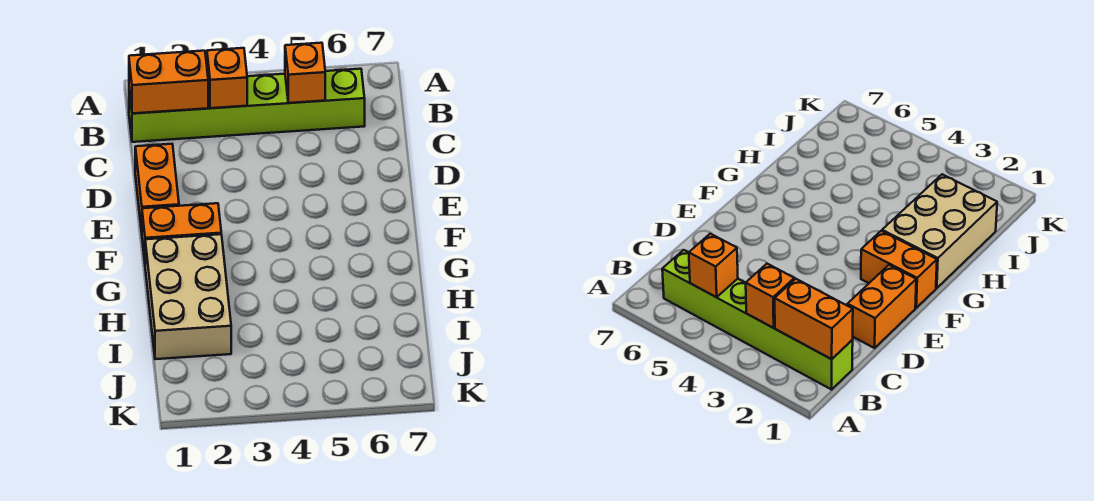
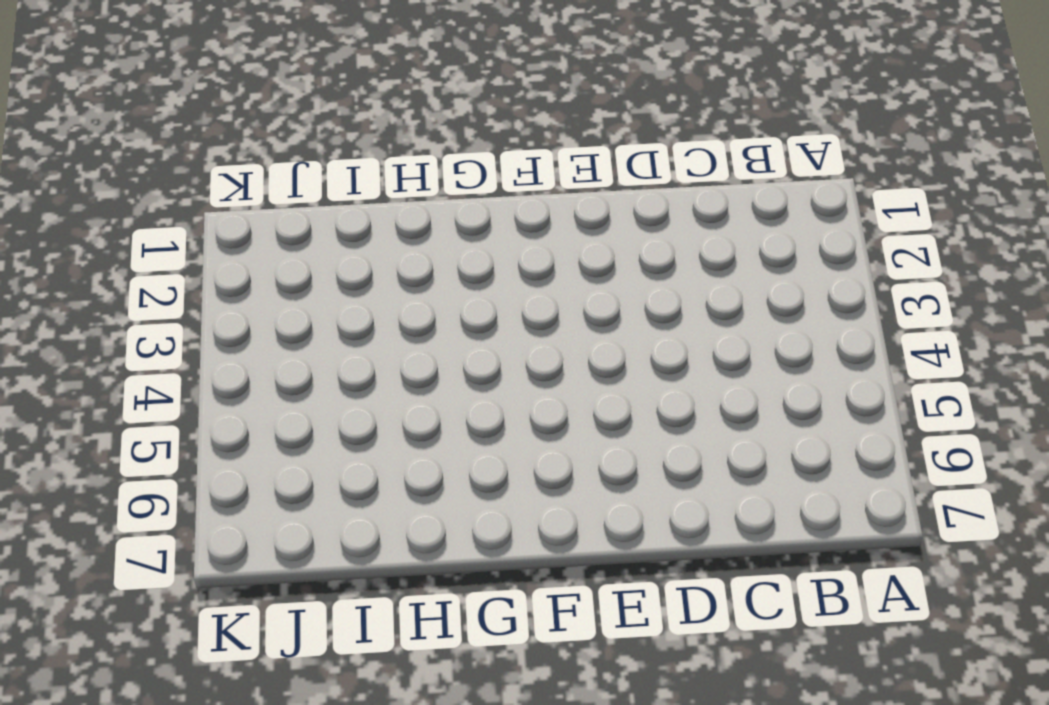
none -> lime 1x6 brick [129,69,365,142]
none -> orange 1x2 brick [135,144,179,232]

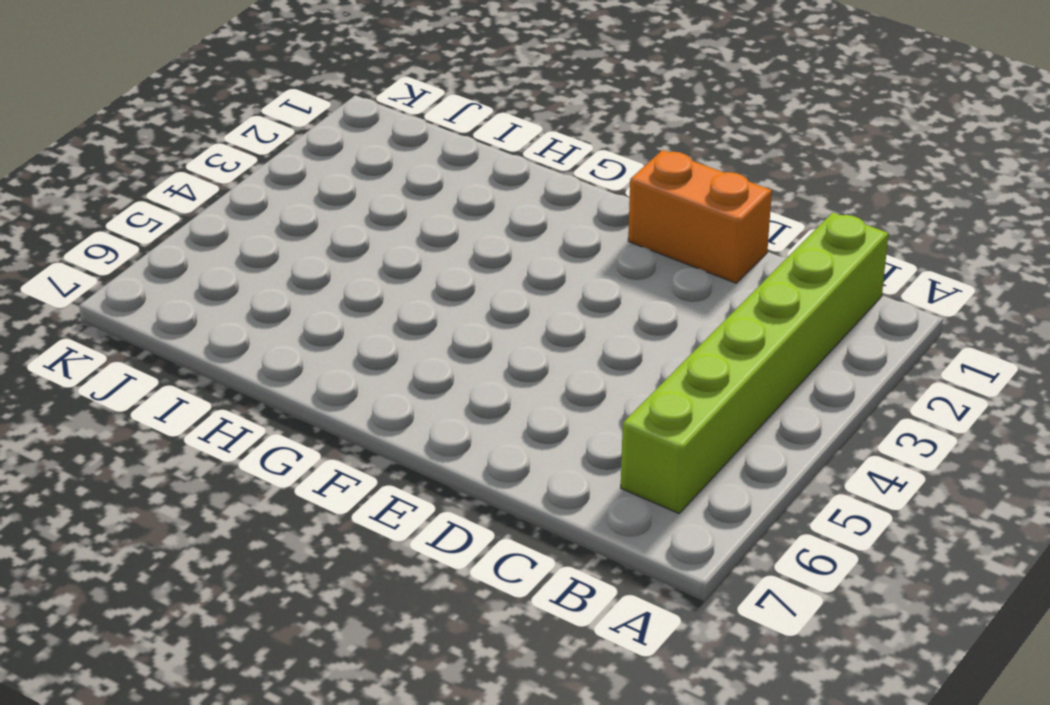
none -> orange 1x2 brick [142,203,221,260]
none -> tan 2x3 brick [145,234,231,359]

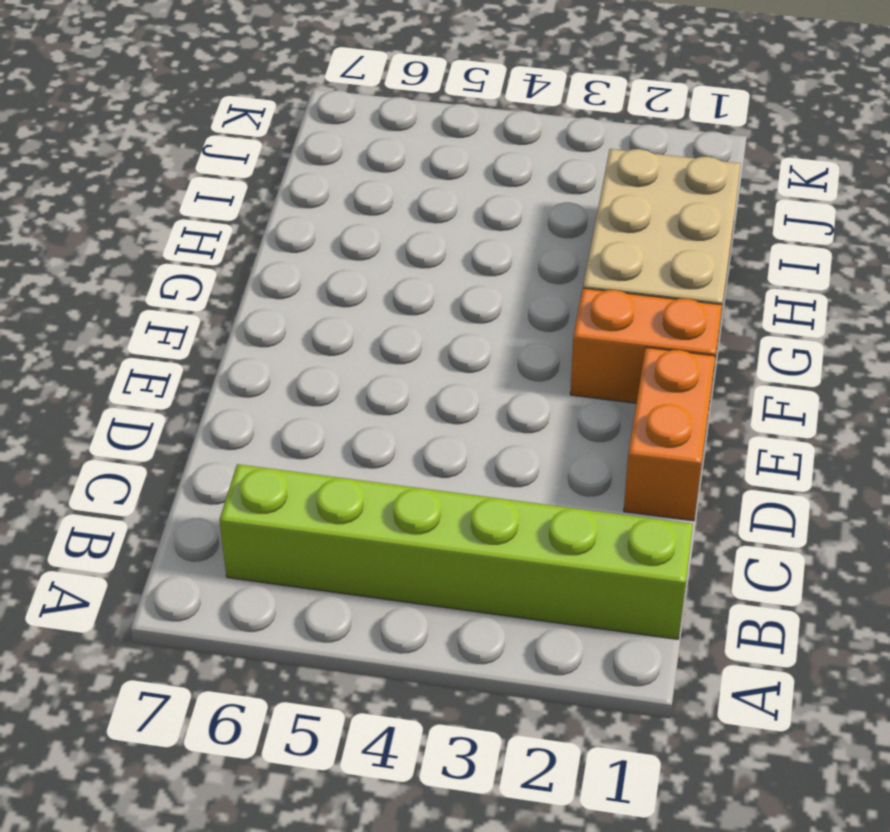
none -> orange 1x2 brick [129,51,208,113]
none -> orange 1x1 brick [207,48,247,108]

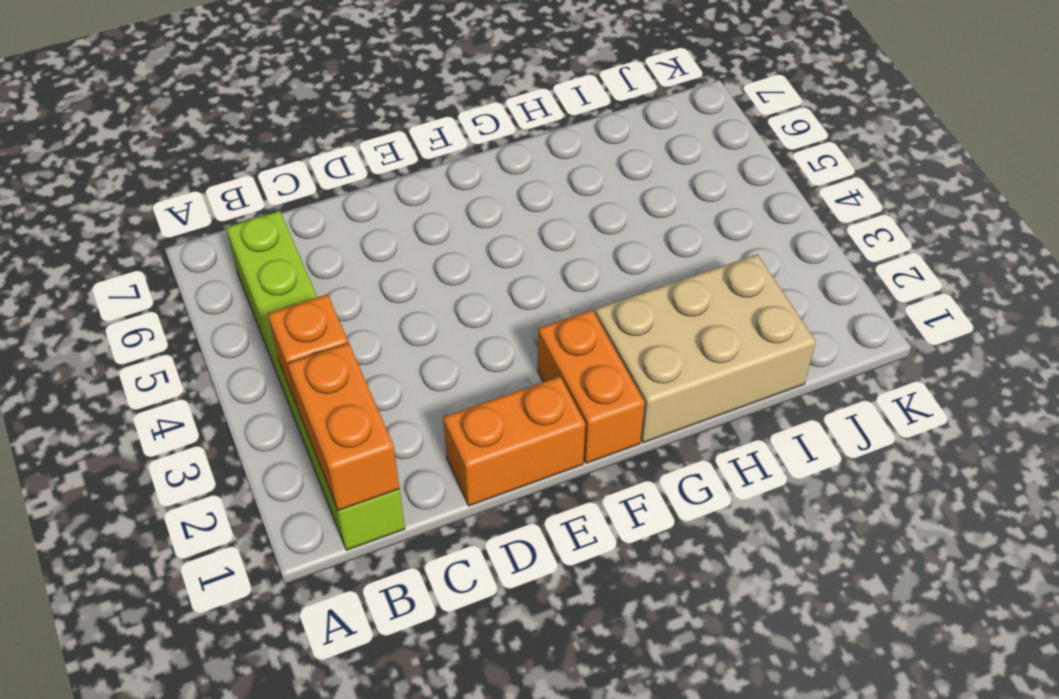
none -> orange 1x1 brick [285,43,325,103]

